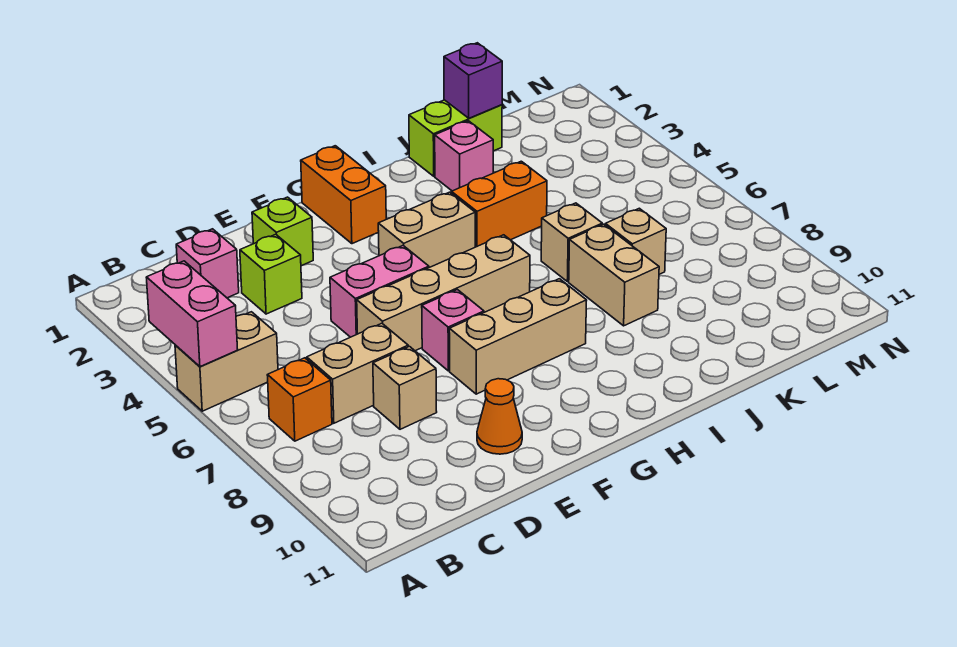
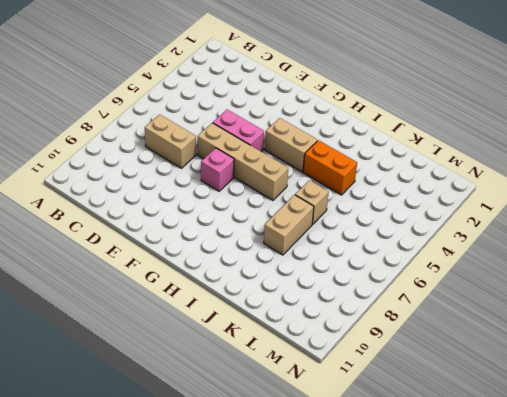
none -> tan 1x2 brick [175,312,278,411]
none -> orange 1x1 brick [267,358,332,441]
none -> pink 1x1 brick [176,229,239,298]

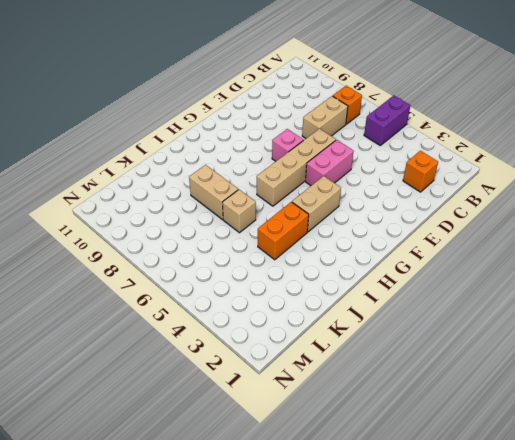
purple 1x2 brick [364,96,410,145] -> tan 1x2 brick [175,312,278,411]
orange 1x1 brick [403,151,438,192] -> pink 1x1 brick [176,229,239,298]
none -> lime 1x1 brick [240,234,302,314]
none -> tan 1x1 brick [373,346,437,429]
none -> lime 1x1 brick [252,197,313,266]

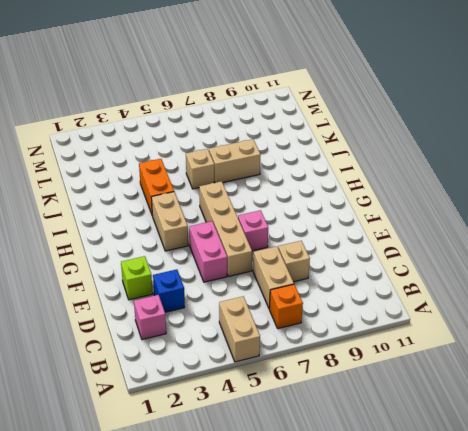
blue 1x1 brick [153,269,185,312] -> lime 1x1 brick [240,234,302,314]
none -> orange 1x1 cone [477,379,522,454]
none -> tan 1x3 brick [449,279,587,394]
none -> orange 1x2 brick [301,146,386,244]

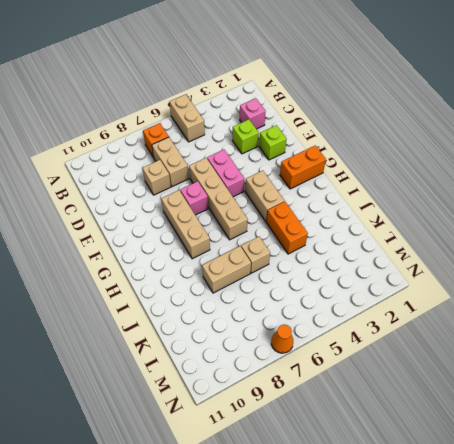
orange 1x1 cone [271,324,293,353] -> orange 1x1 cone moved to [477,379,522,454]
none -> lime 1x2 brick [409,100,502,176]
none -> pink 1x1 brick [435,121,493,191]
none -> tan 1x1 brick [605,208,666,274]

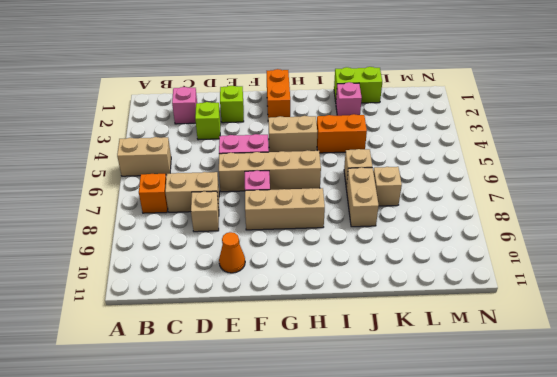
none -> pink 1x2 brick [146,261,238,367]
none -> purple 1x1 brick [444,43,502,118]

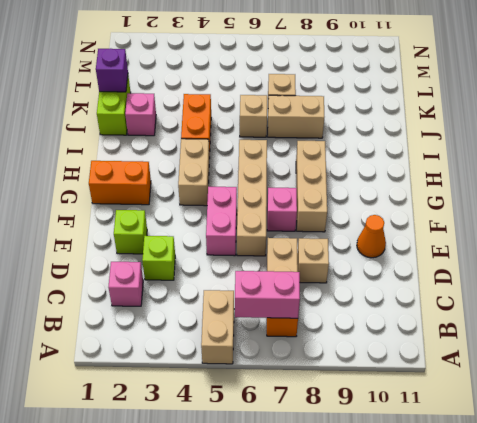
pink 1x2 brick [235,271,300,318] -> pink 1x2 brick moved to [146,261,238,367]

